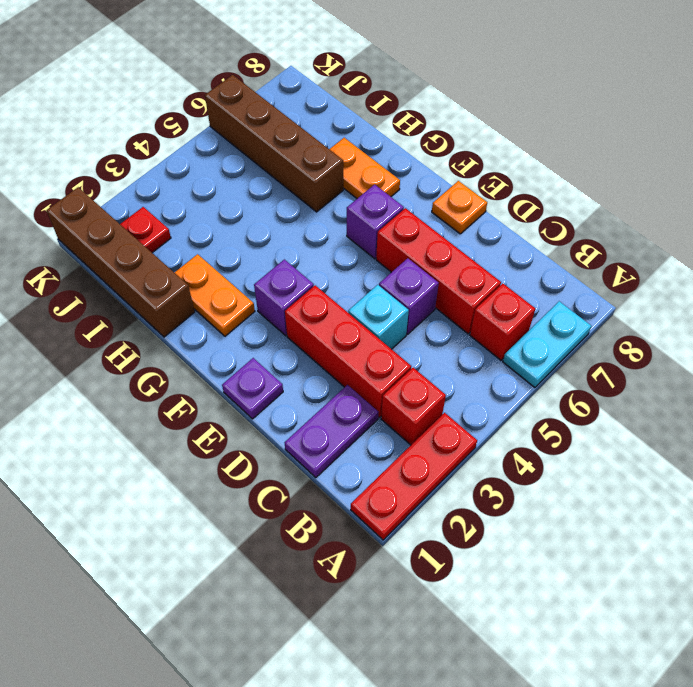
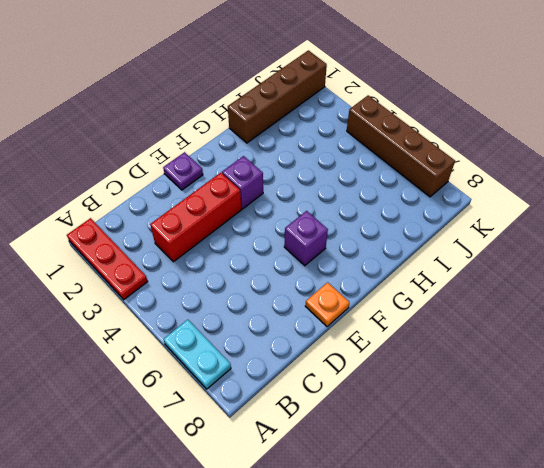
brown 1x4 brick [347,95,455,197] -> brown 1x4 brick turned to [205,75,343,212]
none -> red 1x1 brick [381,368,446,445]
none -> red 1x1 brick [470,284,535,360]
none -> purple 1x2 plate [285,385,378,478]

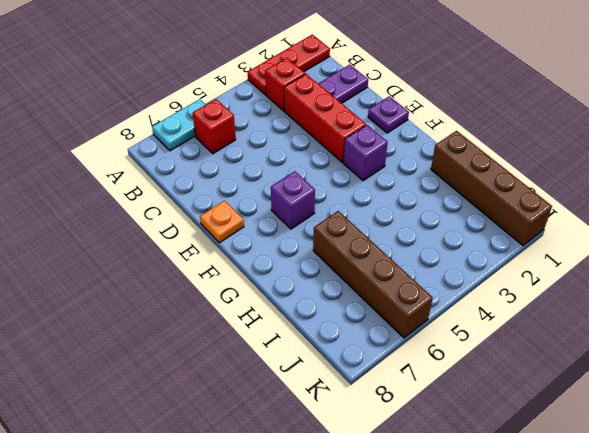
none -> red 1x3 brick [376,208,501,334]
none -> cyan 1x1 brick [348,285,409,349]
none -> purple 1x1 brick [379,258,439,335]

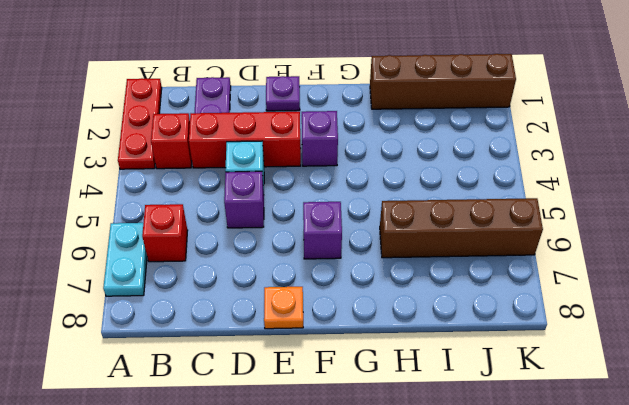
none -> red 1x3 brick [376,208,501,334]
none -> orange 1x2 plate [174,254,255,336]
none -> orange 1x2 plate [330,138,400,199]

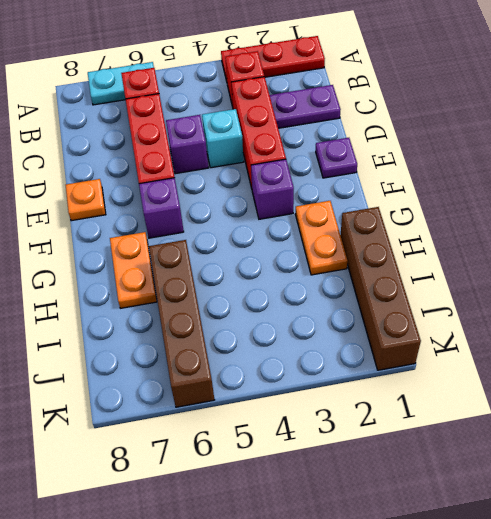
none -> red 1x1 plate [120,207,171,253]

